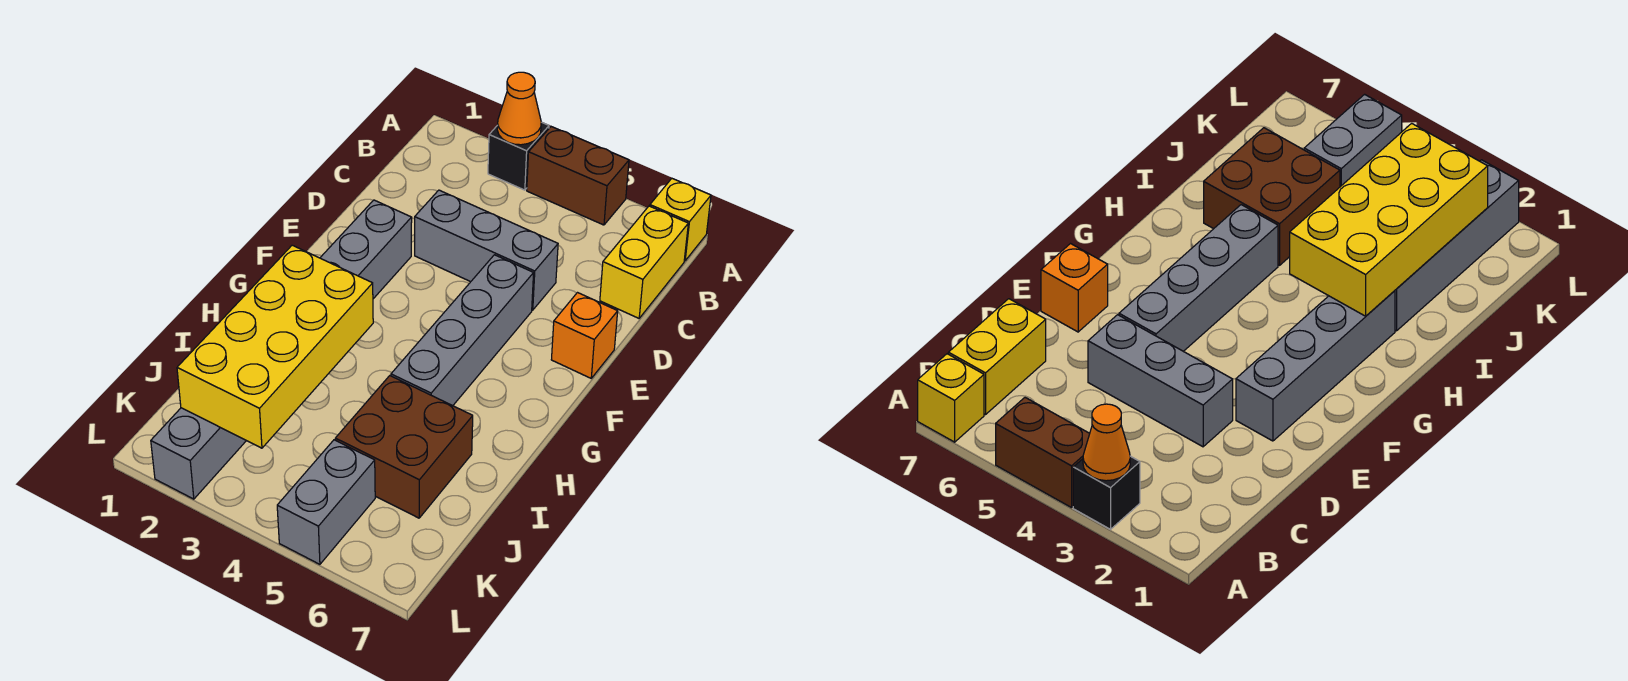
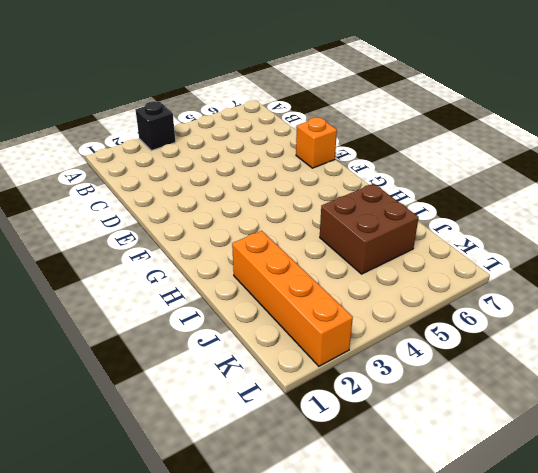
orange 1x4 brick [232,231,353,366] -> grey 1x4 brick [151,408,246,499]
none -> brown 1x2 brick [527,127,629,225]
none -> yellow 1x1 brick [650,179,711,261]
none -> yellow 1x2 brick [600,206,688,318]

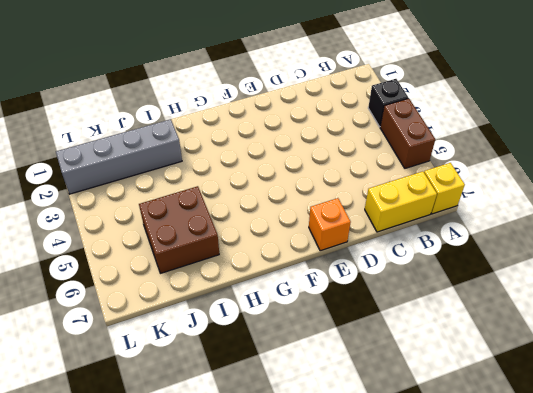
none -> grey 1x3 brick [415,190,558,310]
none -> grey 1x4 brick [320,200,412,299]
none -> grey 1x4 brick [391,255,534,406]

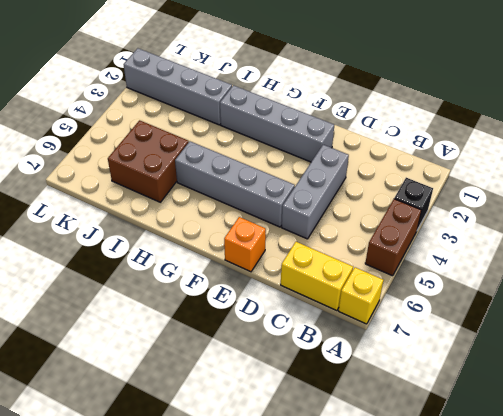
none -> grey 1x2 brick [277,440,375,564]
none -> orange 1x1 cone [497,72,541,145]
none -> yellow 2x4 brick [177,245,373,448]

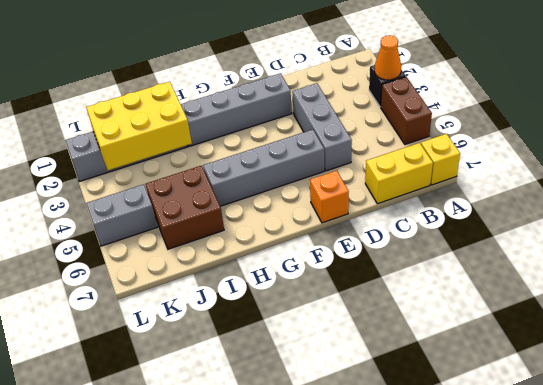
yellow 2x3 brick [86,82,192,170] -> yellow 2x4 brick [177,245,373,448]

